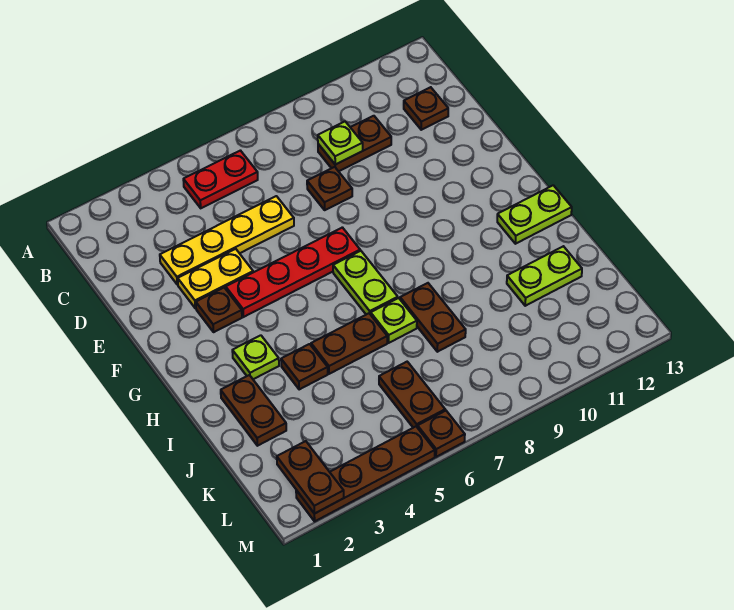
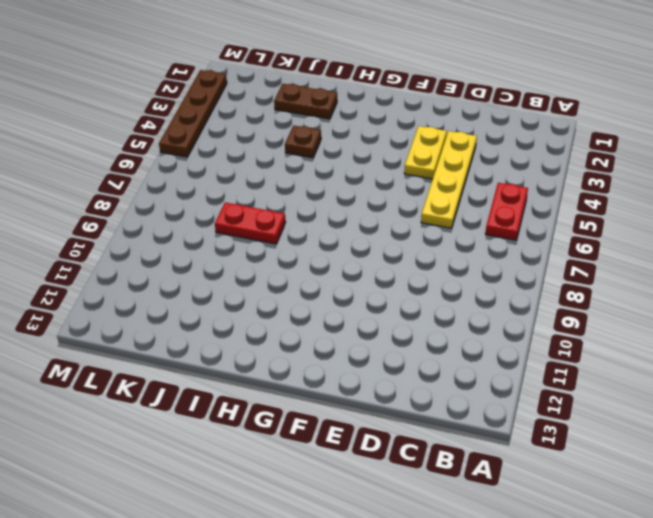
red 1x2 plate [215,202,286,244] -> brown 1x2 plate [400,283,466,352]
none -> brown 1x2 plate [318,116,391,171]
none -> brown 1x1 plate [404,87,448,130]
none -> brown 1x1 plate [307,167,352,210]

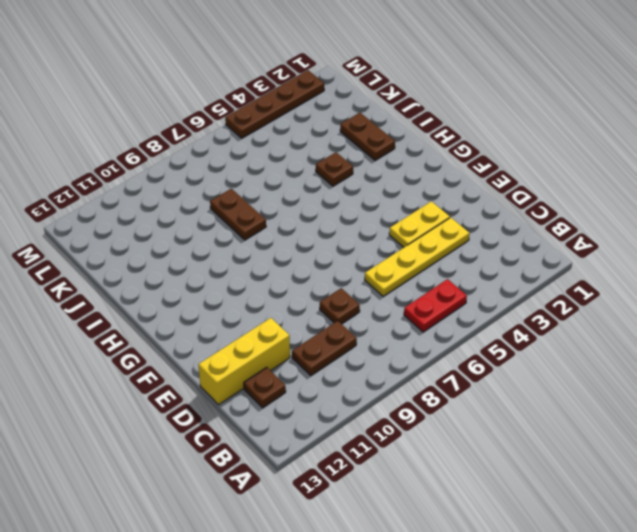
yellow 1x3 brick [198,318,290,405] -> none
none -> brown 1x1 plate [196,288,242,332]
none -> red 1x4 plate [226,227,360,317]
none -> lime 1x2 plate [333,251,398,315]

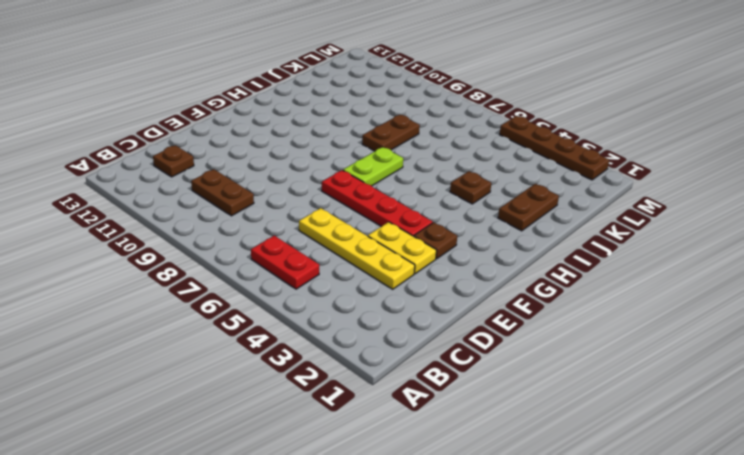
none -> brown 1x1 plate [307,167,352,210]
none -> lime 1x1 plate [232,335,279,379]
none -> lime 1x2 plate [497,185,572,244]

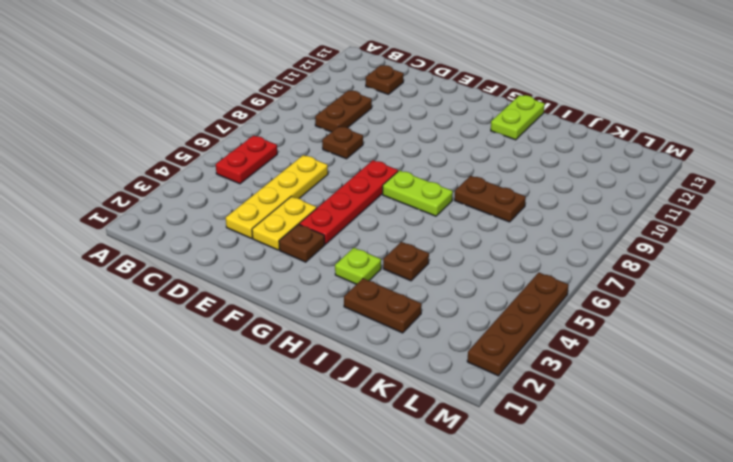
none -> brown 1x2 plate [311,313,387,374]
none -> lime 1x1 plate [371,298,417,343]
none -> lime 1x2 plate [507,246,582,306]

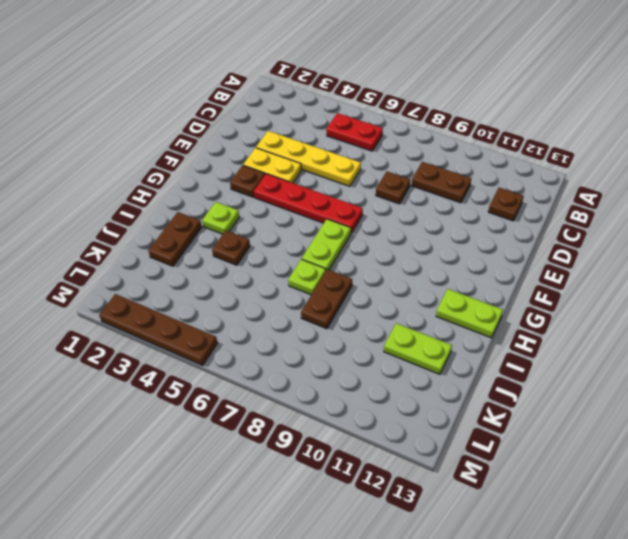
none -> brown 1x2 plate [311,313,387,374]
none -> brown 1x2 plate [379,362,445,428]
none -> brown 1x1 plate [418,411,465,457]

